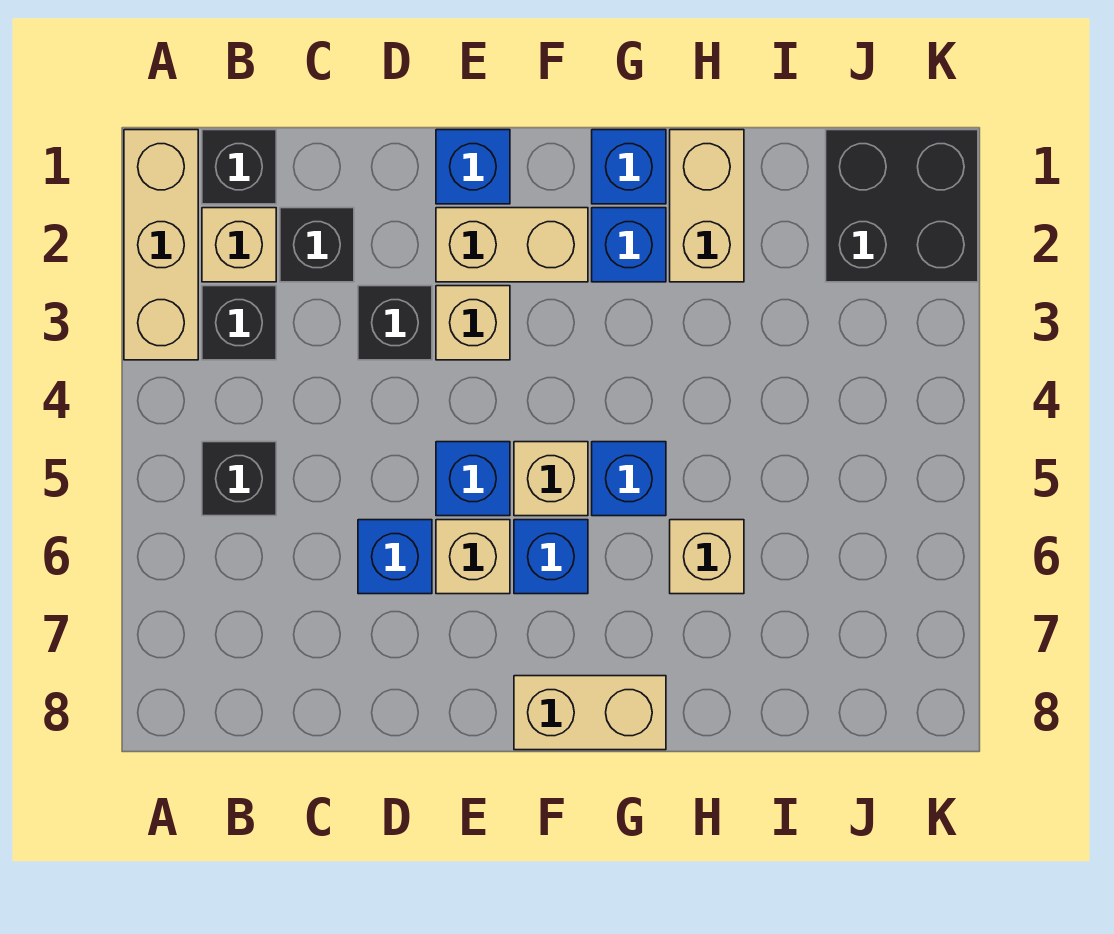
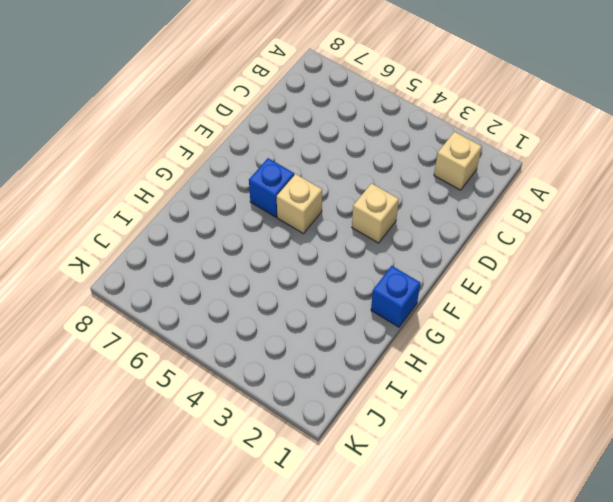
none -> tan 1x3 brick [124,130,198,360]
none -> black 1x1 brick [202,130,276,204]
none -> black 1x1 brick [202,286,276,360]

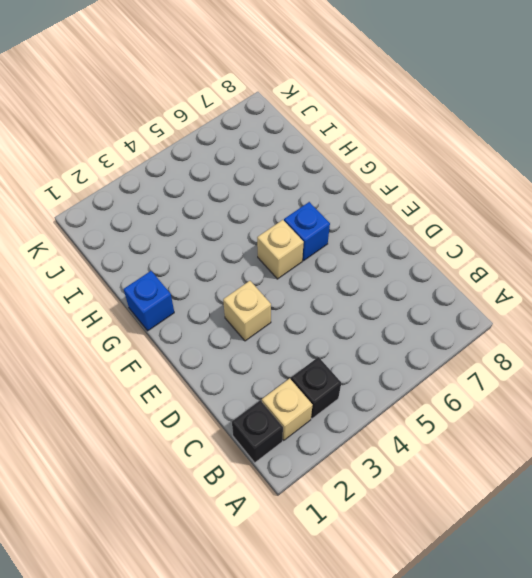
none -> tan 1x3 brick [124,130,198,360]
none -> black 1x1 brick [202,442,276,516]
none -> black 1x1 brick [280,208,354,282]

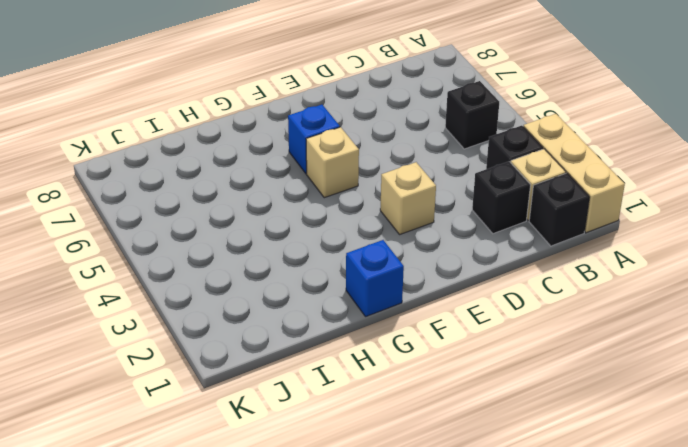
none -> black 1x1 brick [358,286,432,360]
none -> blue 1x1 brick [358,520,432,594]
none -> blue 1x1 brick [436,130,510,204]

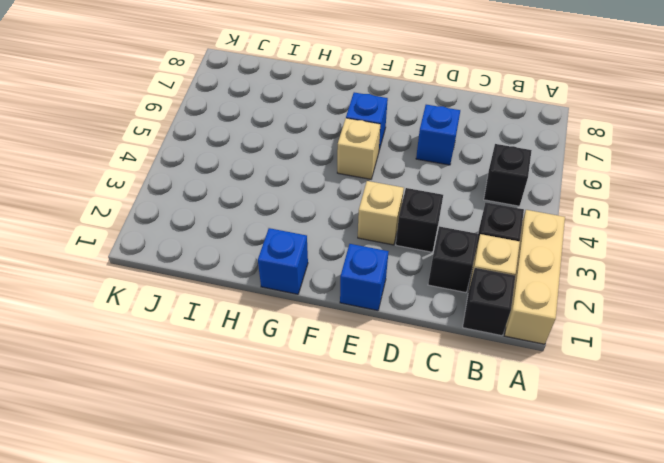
none -> tan 1x2 brick [436,208,588,282]
none -> blue 1x1 brick [436,442,510,516]
none -> tan 1x1 brick [436,520,510,594]

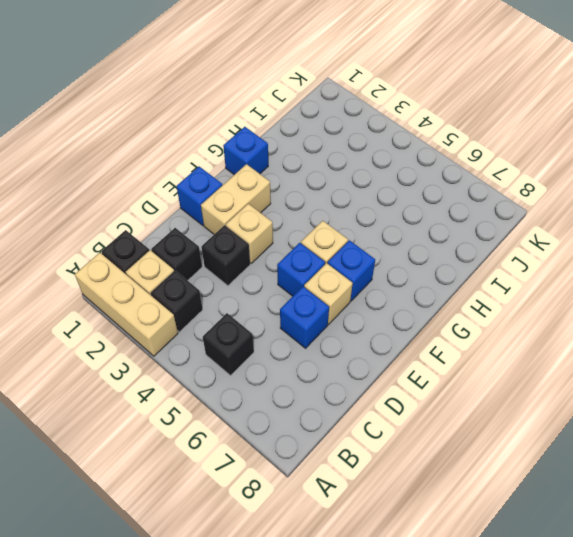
none -> tan 1x2 brick [514,676,666,750]
none -> blue 1x1 brick [592,208,666,282]
none -> blue 1x1 brick [592,442,666,516]

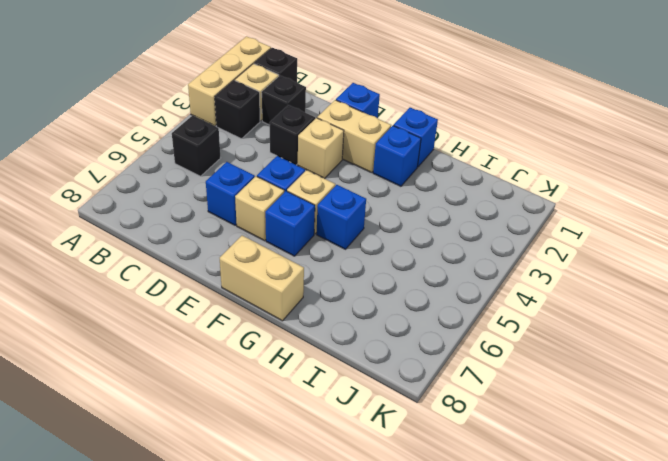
none -> tan 1x2 brick [670,130,744,282]
none -> tan 1x1 brick [670,520,744,594]
none -> black 2x2 brick [826,130,978,282]

